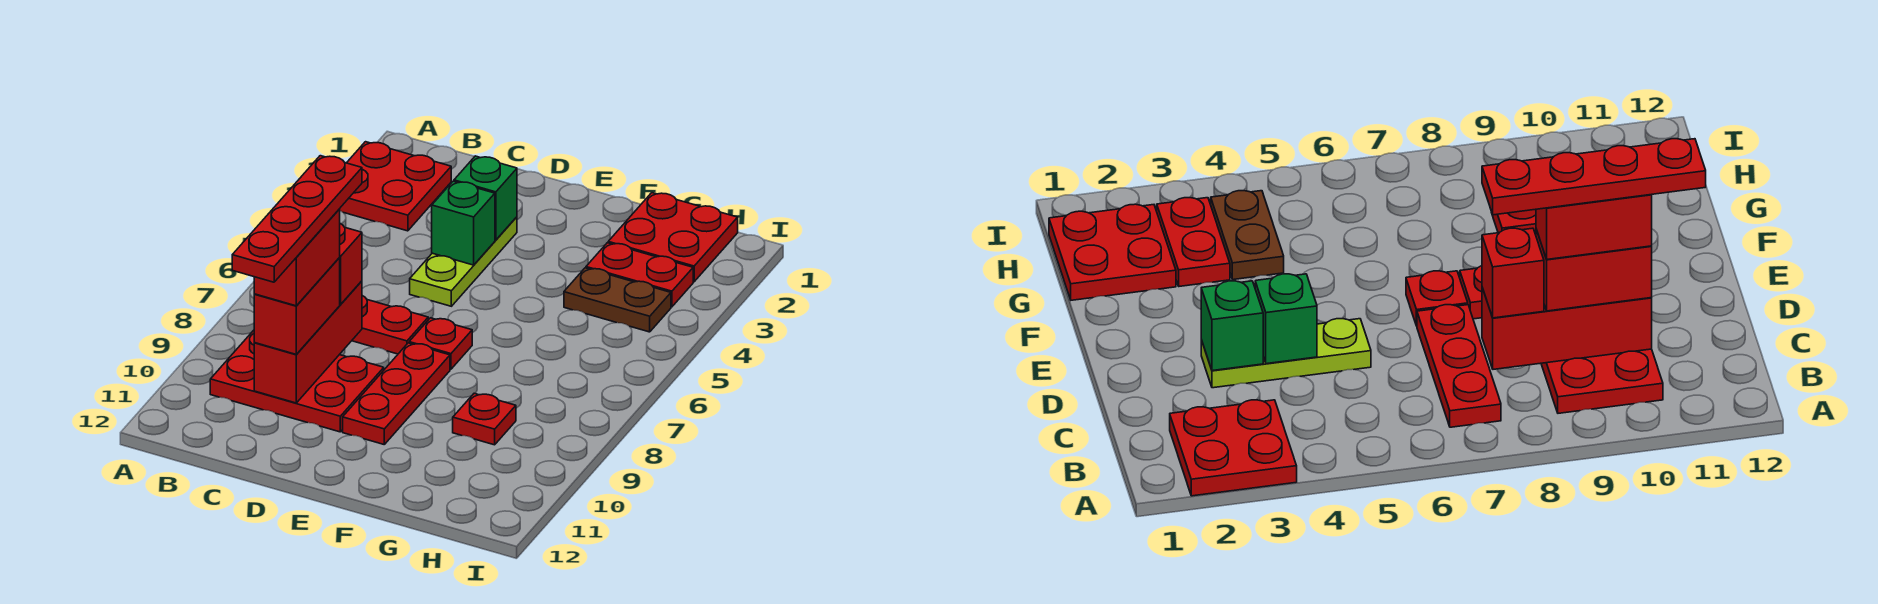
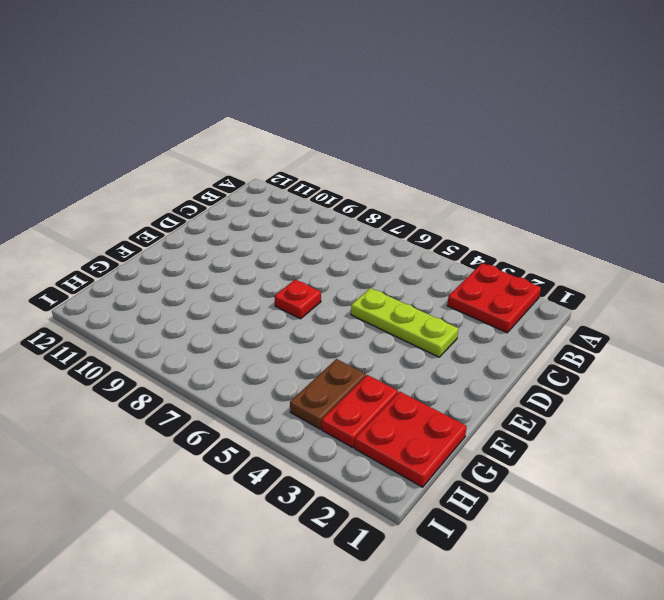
none -> red 1x3 plate [352,296,428,354]
none -> red 2x3 plate [210,330,384,432]
none -> red 1x3 plate [343,343,450,444]

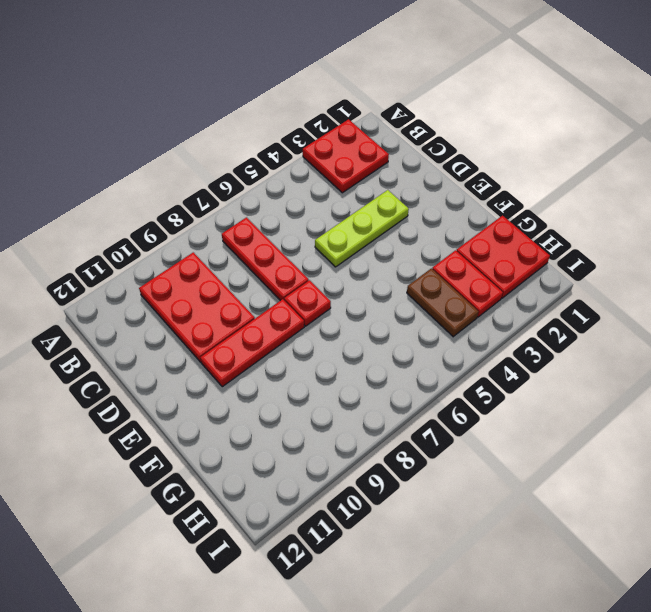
none -> red 1x1 plate [453,393,516,445]
none -> red 1x3 brick [254,281,362,403]
none -> green 1x1 brick [454,156,517,240]

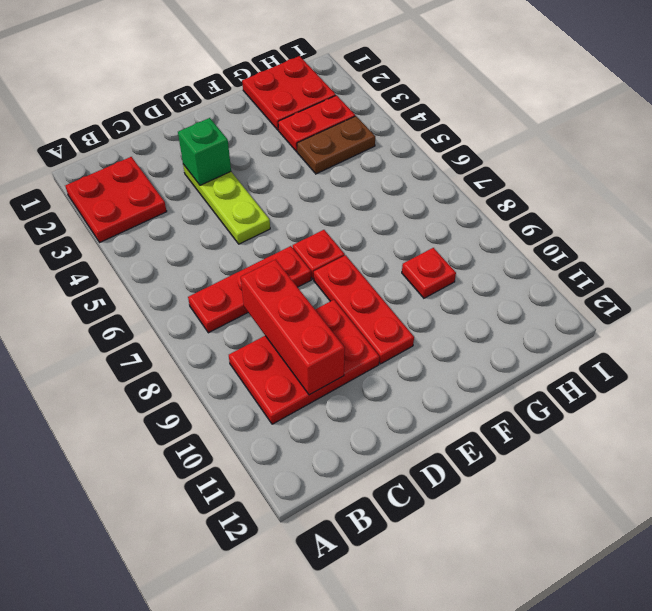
none -> green 1x1 brick [432,181,495,265]
none -> red 1x1 brick [339,224,362,304]
none -> red 1x2 brick [254,258,340,354]

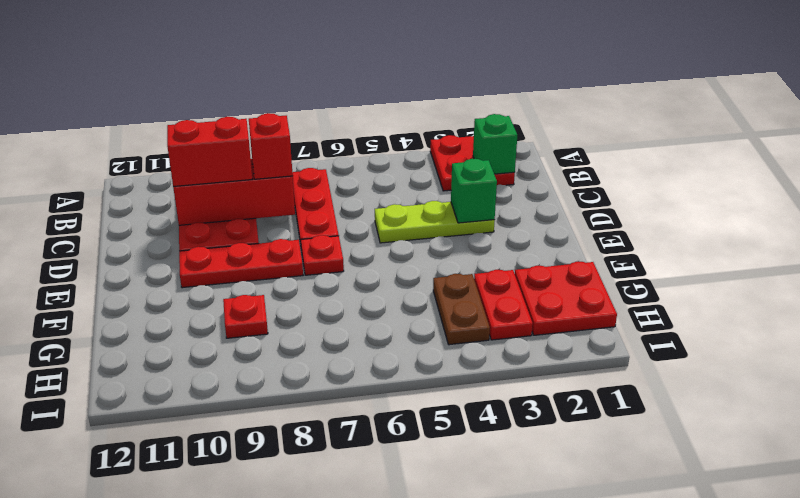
green 1x1 brick [473,114,517,174] -> green 1x1 brick moved to [432,181,495,265]
none -> red 1x2 brick [254,209,340,306]
none -> red 1x4 plate [232,156,362,282]

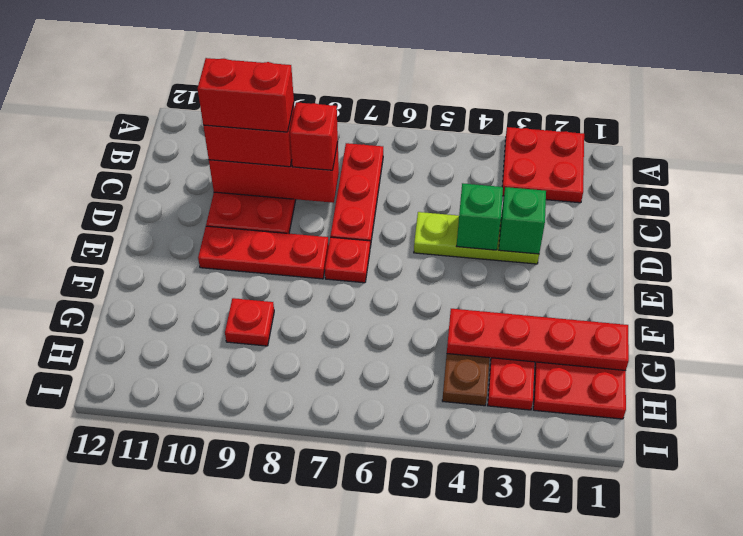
red 1x4 plate [447,309,629,371] -> red 1x4 plate moved to [232,156,362,282]

